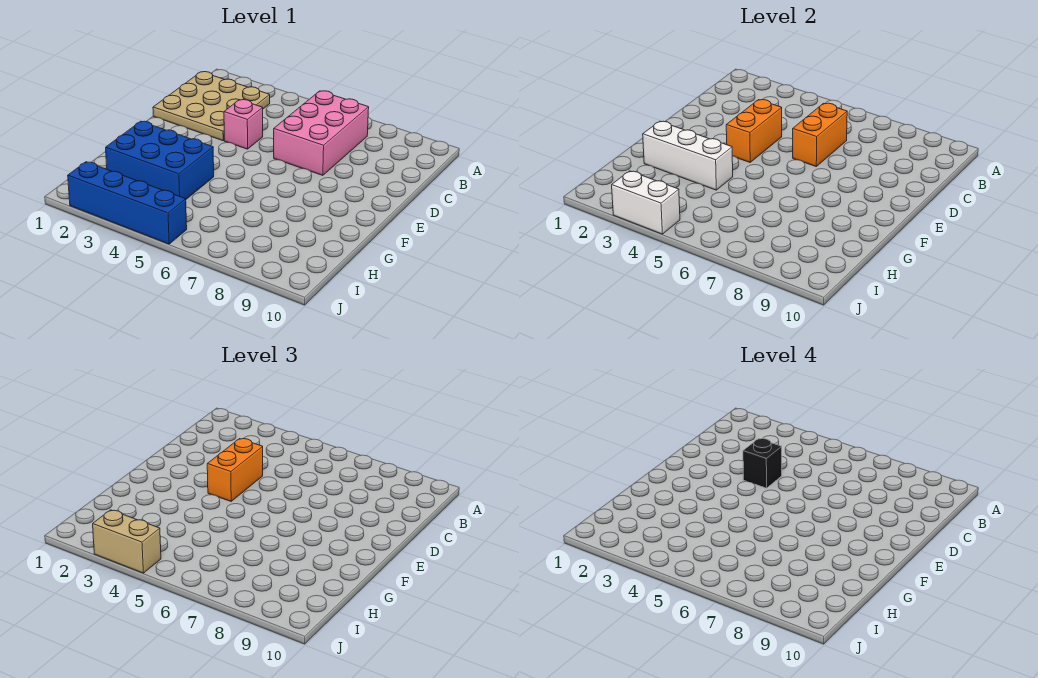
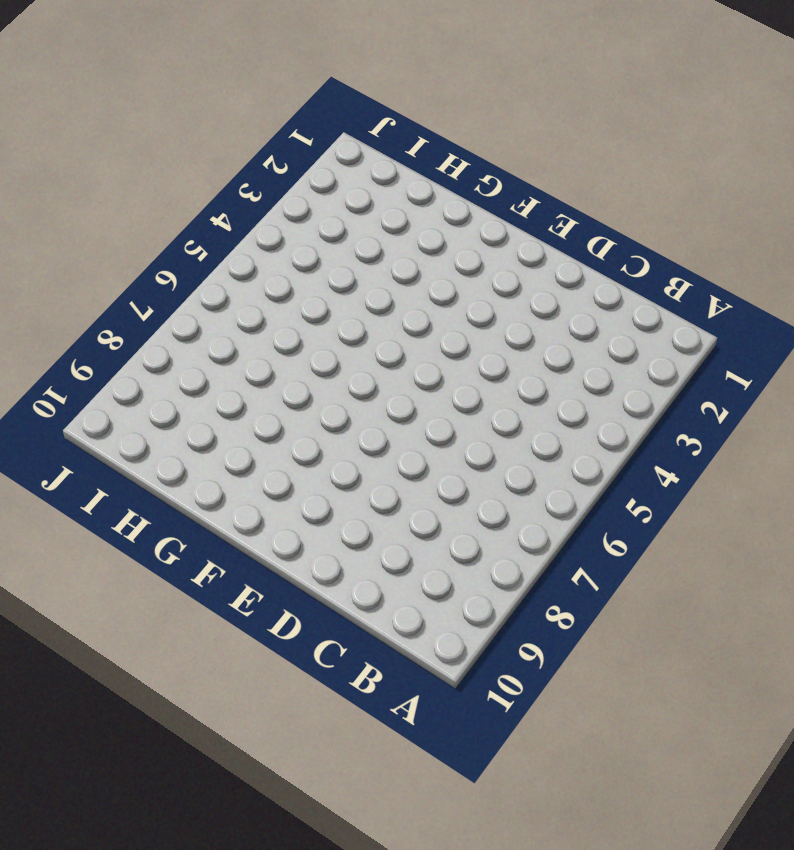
none -> tan 3x3 plate [153,72,270,141]
none -> pink 2x3 brick [274,91,369,175]
none -> pink 1x1 brick [224,100,263,149]

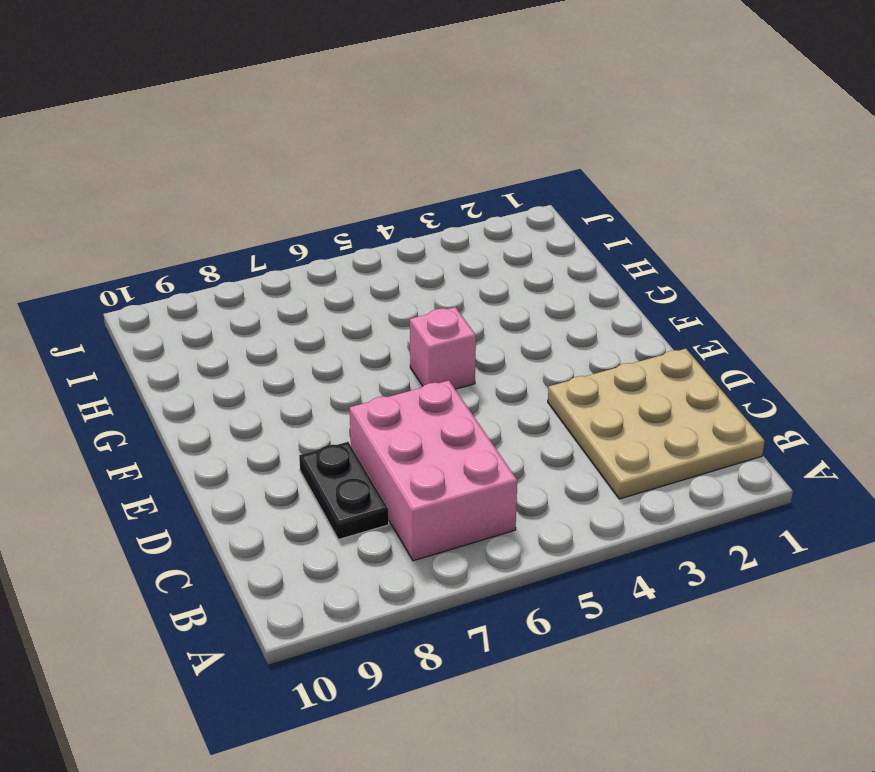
black 1x2 plate [299,442,389,540] -> none
pink 1x1 brick [410,307,476,389] -> pink 1x1 brick moved to [224,100,263,149]
none -> blue 2x3 brick [106,121,214,199]
none -> blue 1x4 brick [68,162,187,244]
none -> orange 1x2 brick [793,103,847,166]

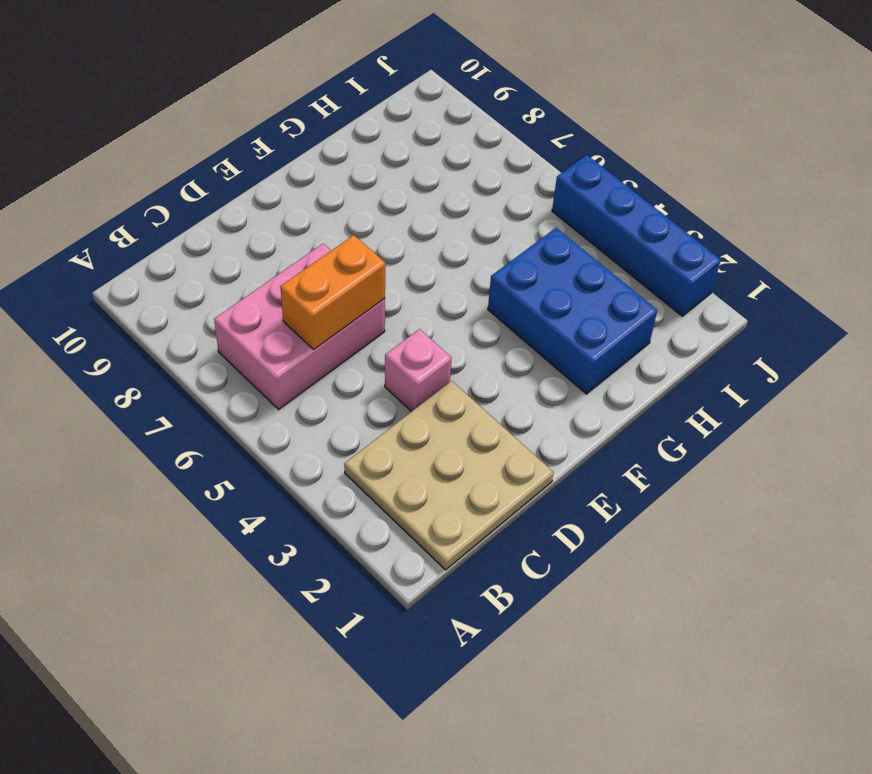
none -> orange 1x2 brick [726,100,782,162]
none -> white 1x3 brick [643,121,733,190]
none -> white 1x2 brick [612,171,680,234]

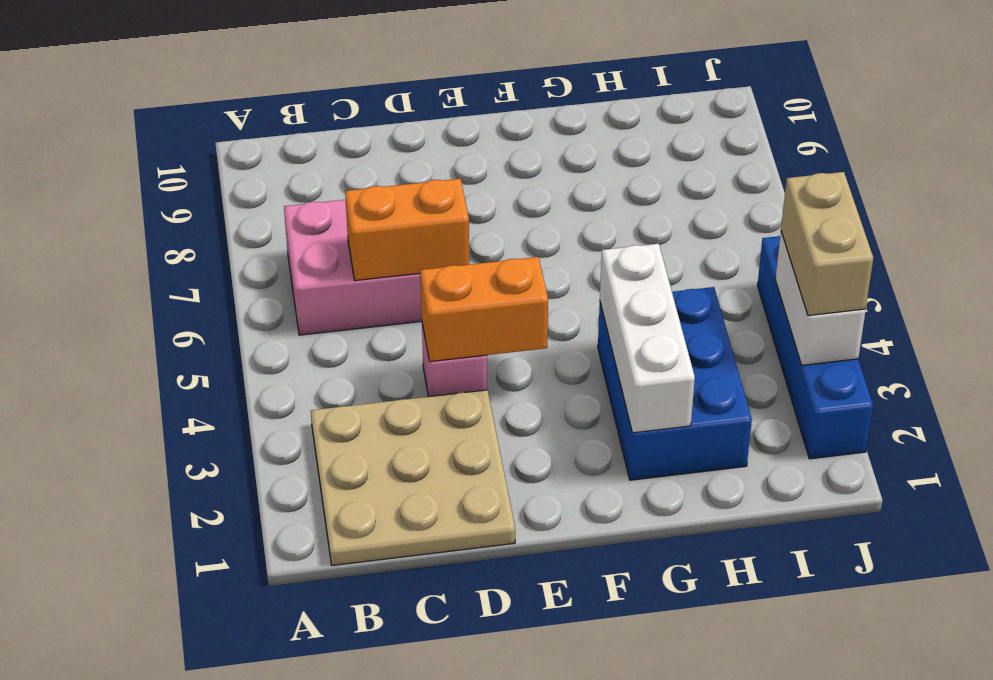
none -> orange 1x2 brick [207,439,263,501]
none -> black 1x1 brick [743,439,782,488]

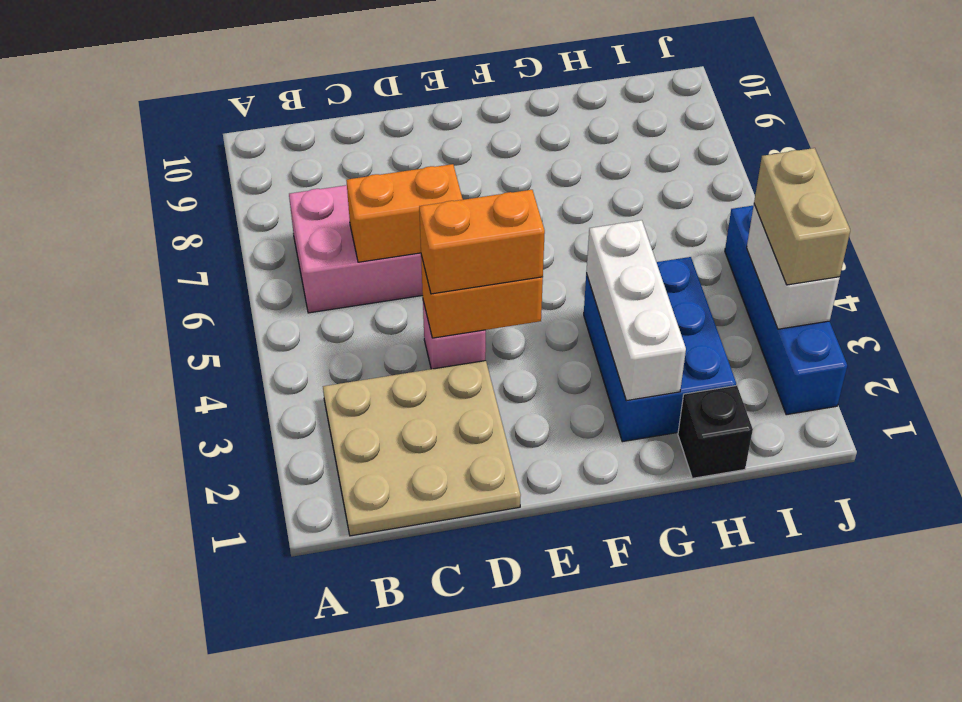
black 1x1 brick [678,385,753,478] -> black 1x1 brick moved to [743,439,782,488]

